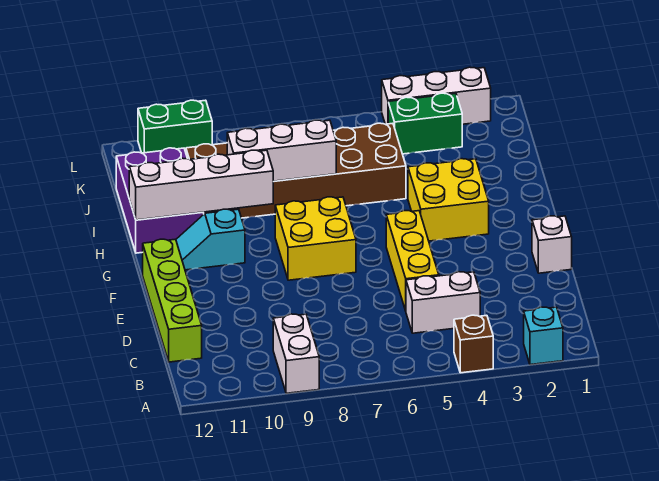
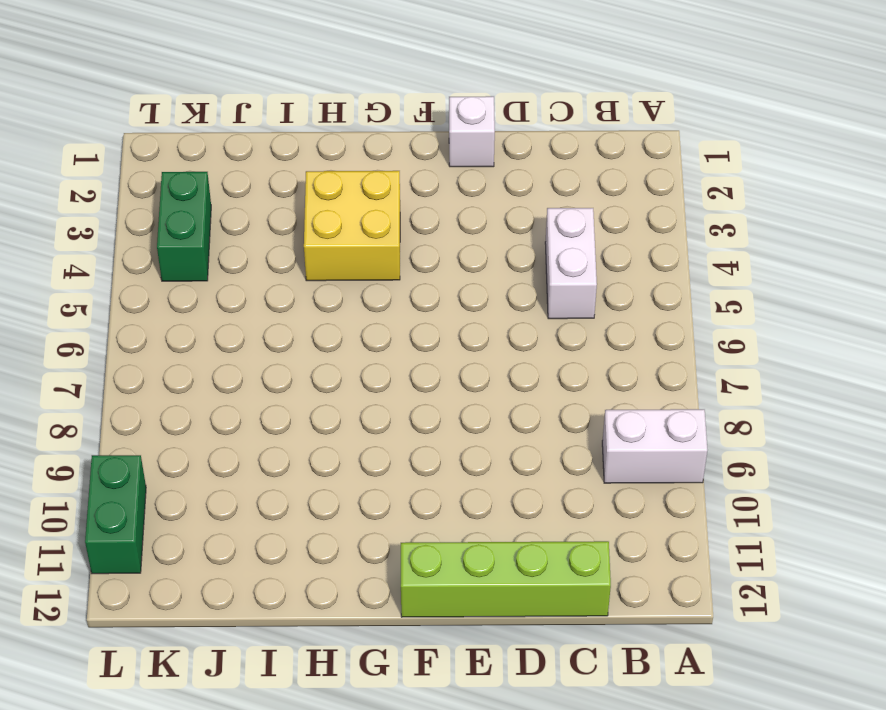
none -> cyan 1x1 brick [524,307,563,365]
none -> brown 1x1 brick [454,315,493,373]
none -> yellow 1x3 brick [386,211,439,311]

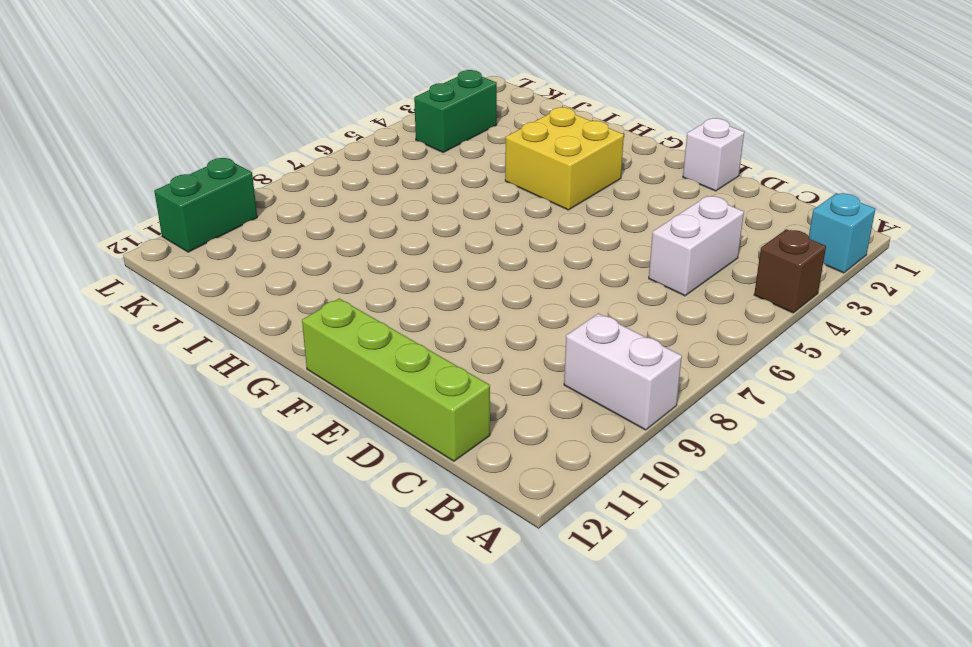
none -> yellow 1x3 brick [386,211,439,311]
none -> yellow 2x2 brick [275,197,356,280]
none -> cyan 1x2 slope [176,209,245,270]

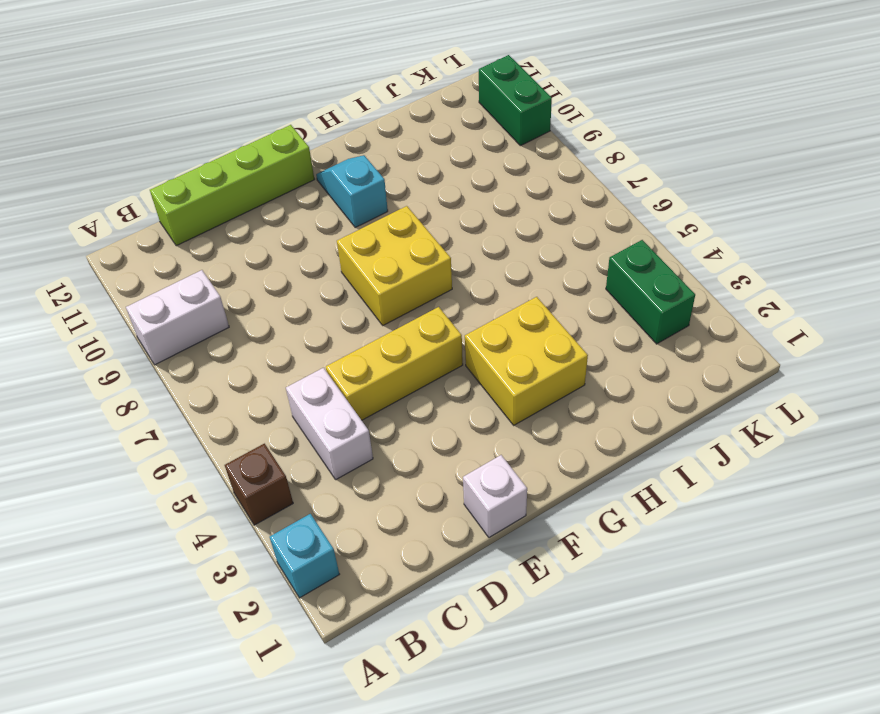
none -> purple 2x3 brick [116,148,204,253]
none -> brown 2x6 brick [186,123,406,218]
none -> white 1x3 brick [382,67,491,124]

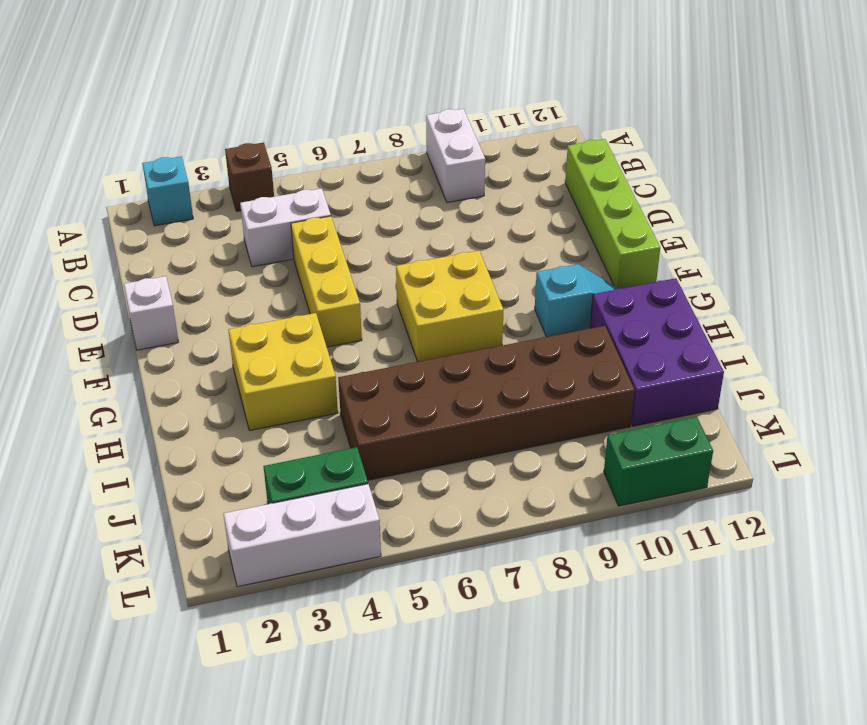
none -> white 1x4 brick [129,150,274,220]
none -> white 1x3 brick [227,120,336,181]

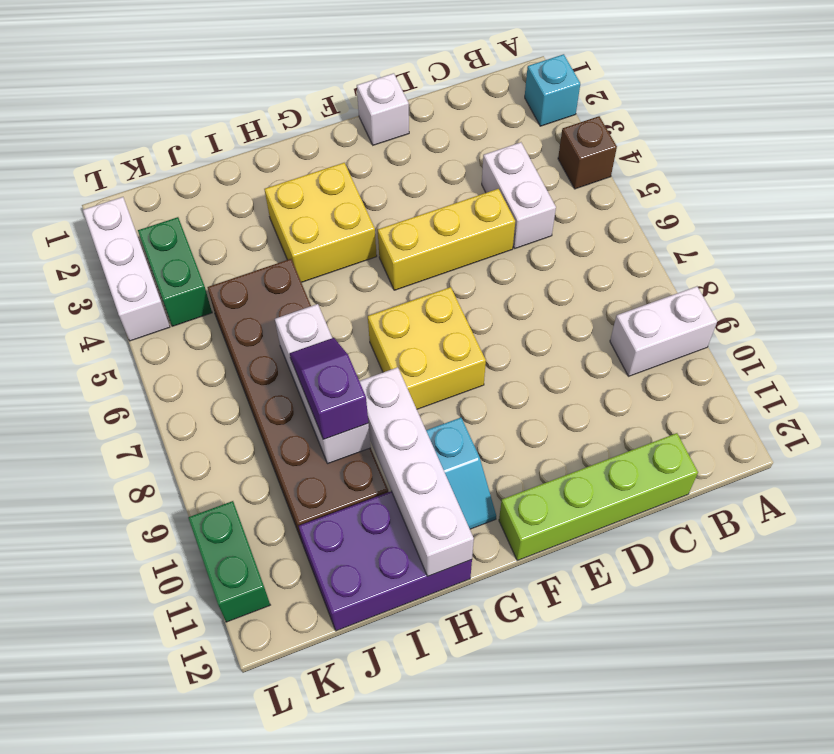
purple 1x2 slope [290,338,368,439] -> none

